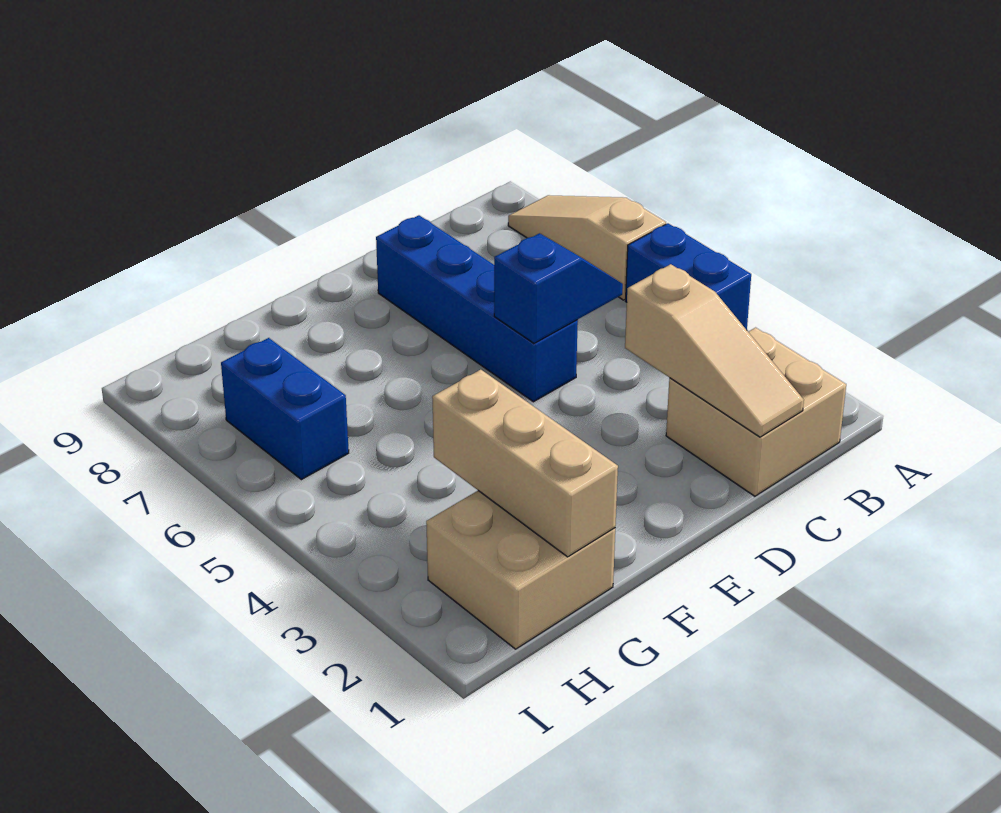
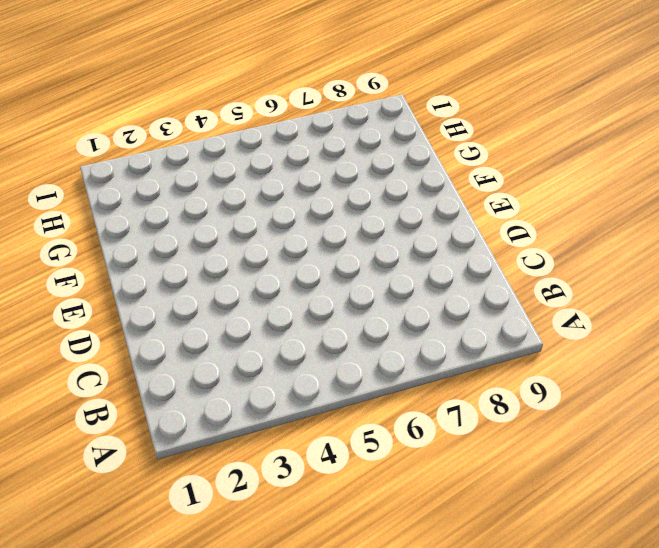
none -> blue 1x2 brick [626,223,751,330]
none -> tan 1x3 slope [508,195,666,300]

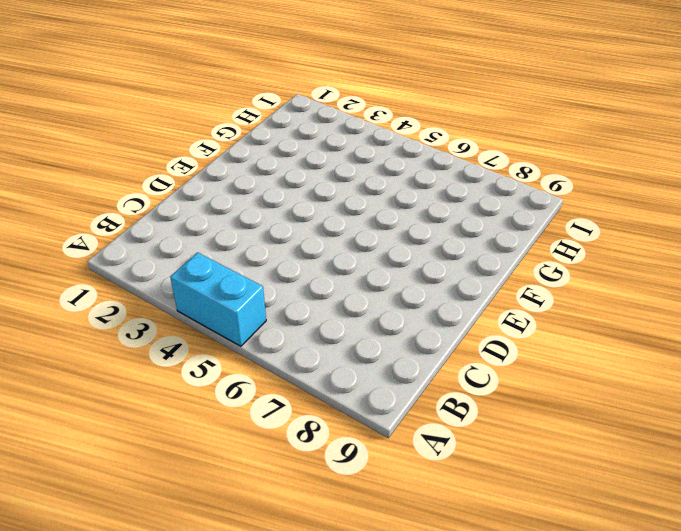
cyan 1x2 brick [170,252,266,346] -> blue 1x2 brick [626,223,751,330]
none -> tan 1x3 slope [508,195,666,300]
none -> tan 2x2 brick [666,328,846,496]

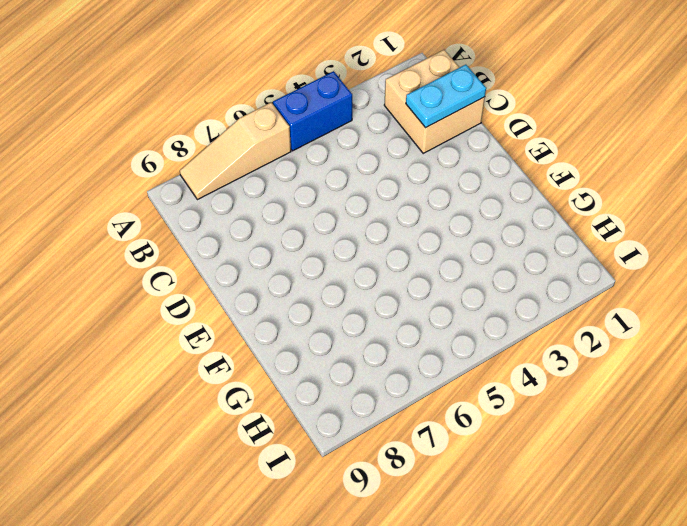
cyan 1x2 plate [406,65,486,128] -> tan 1x3 slope [625,264,804,437]
none -> blue 1x4 brick [376,215,578,402]
none -> tan 2x2 brick [426,491,615,649]

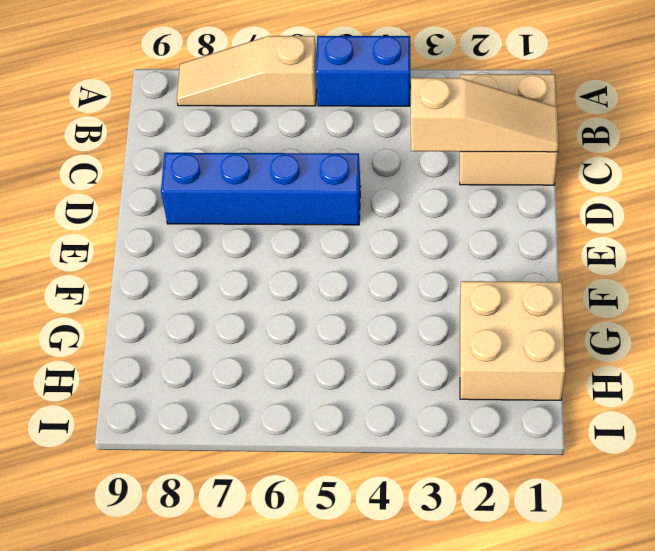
none -> blue 1x2 brick [221,338,349,480]
none -> blue 1x2 slope [494,233,623,343]

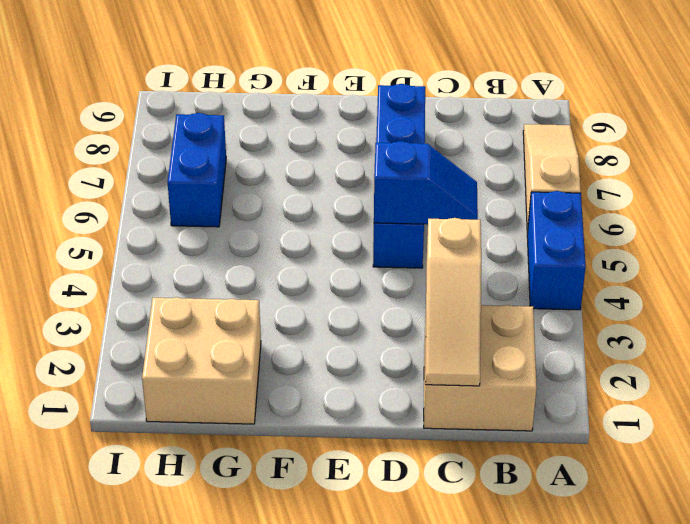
none -> tan 1x3 brick [432,370,618,557]

